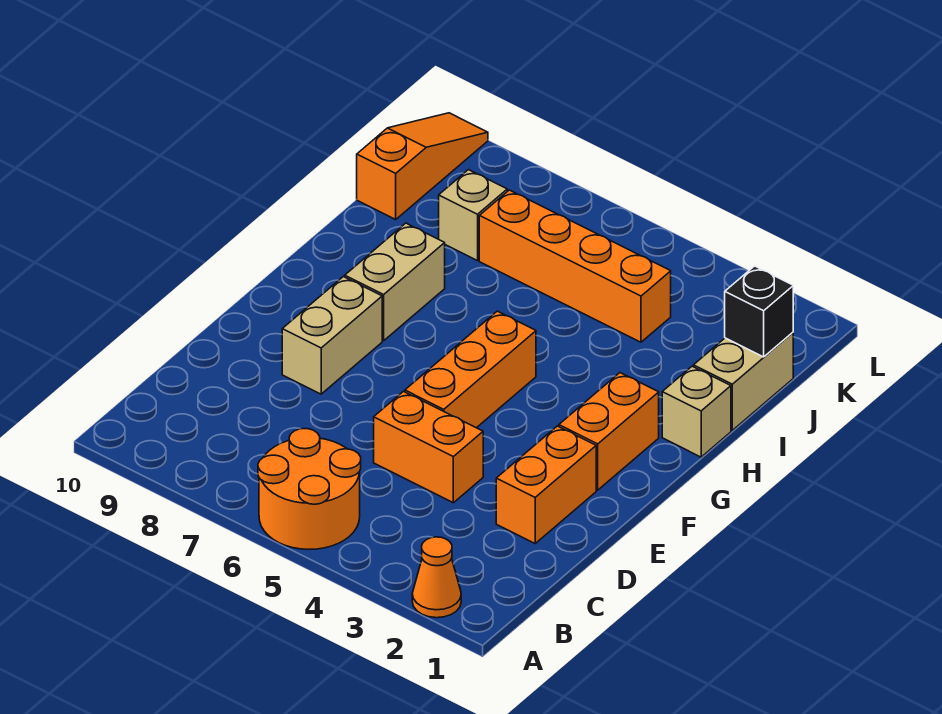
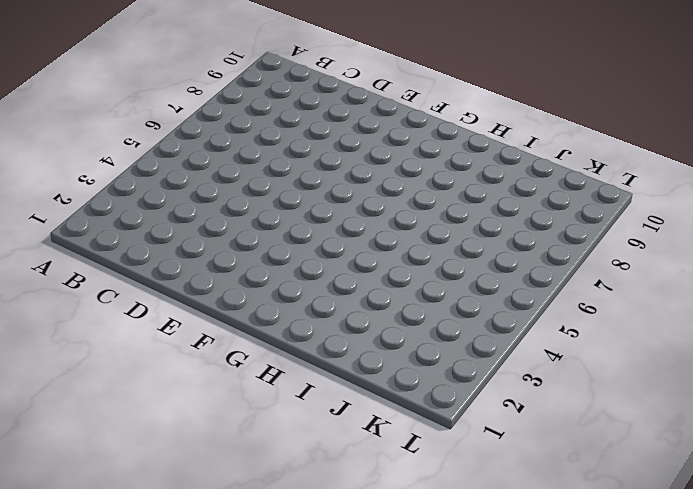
none -> orange 1x1 cone [412,537,461,618]
none -> orange 2x2 round brick [258,429,361,550]
none -> orange 1x2 brick [496,426,596,543]

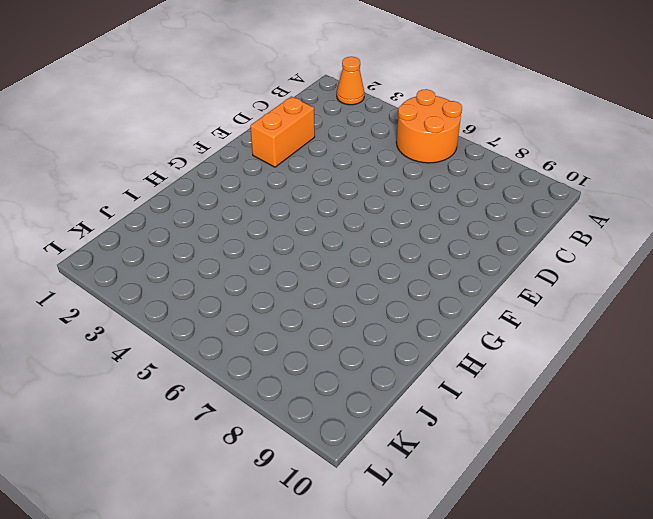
none -> orange 1x2 brick [374,392,483,503]
none -> orange 1x3 brick [405,311,536,428]
none -> tan 1x2 brick [282,277,382,394]

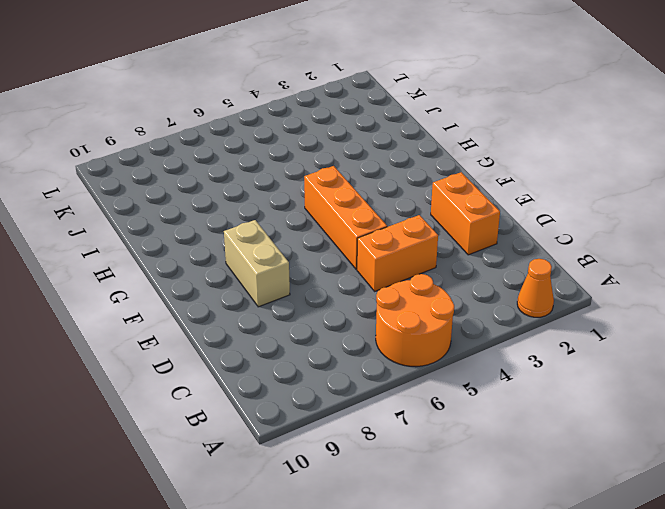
none -> orange 1x2 brick [559,373,659,490]
none -> tan 1x2 brick [345,223,445,341]
none -> tan 1x1 brick [662,366,731,457]

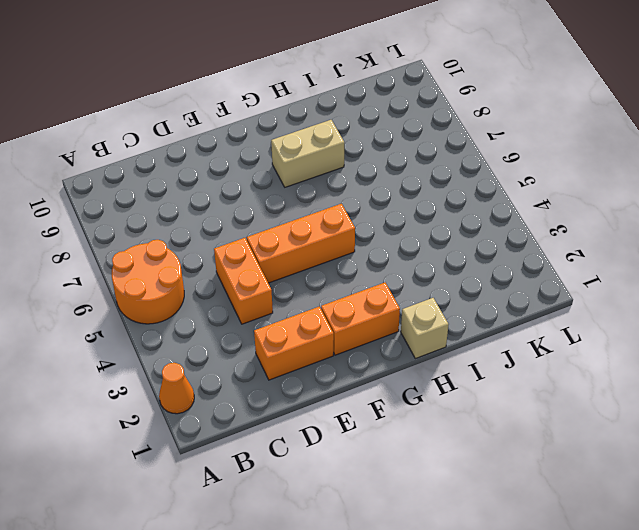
none -> tan 1x2 brick [282,277,382,394]
none -> tan 1x2 brick [694,333,793,430]
none -> orange 1x4 brick [479,190,671,342]

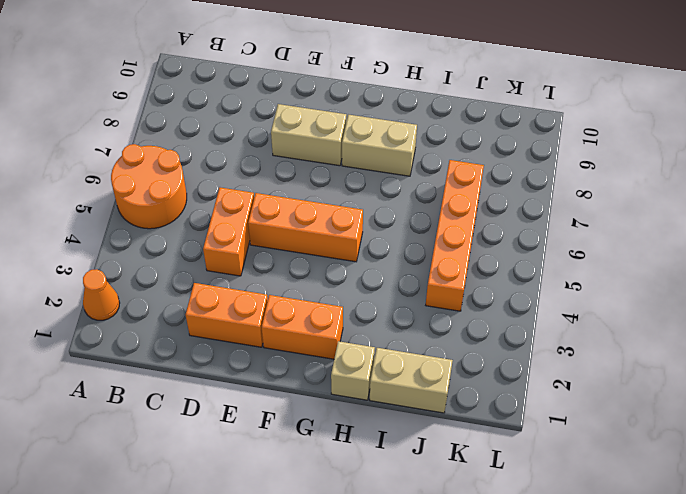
none -> tan 1x1 brick [439,170,507,261]
none -> orange 1x3 slope [357,113,488,220]
none -> black 1x1 brick [725,266,793,357]

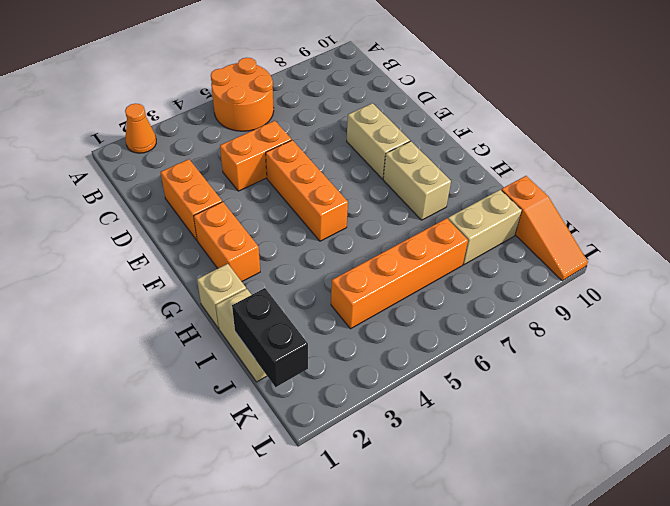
black 1x2 brick [232,288,308,387] -> black 1x1 brick [725,266,793,357]
tan 1x2 brick [448,190,522,265] -> tan 1x1 brick [439,170,507,261]

